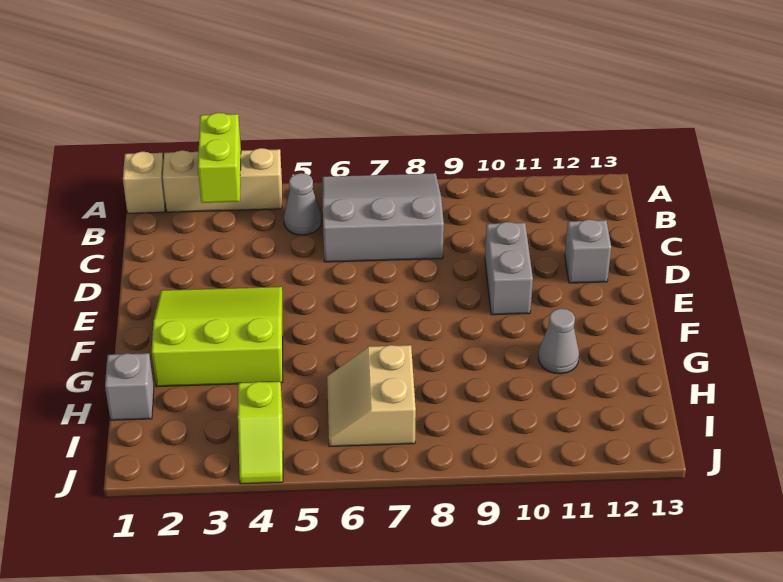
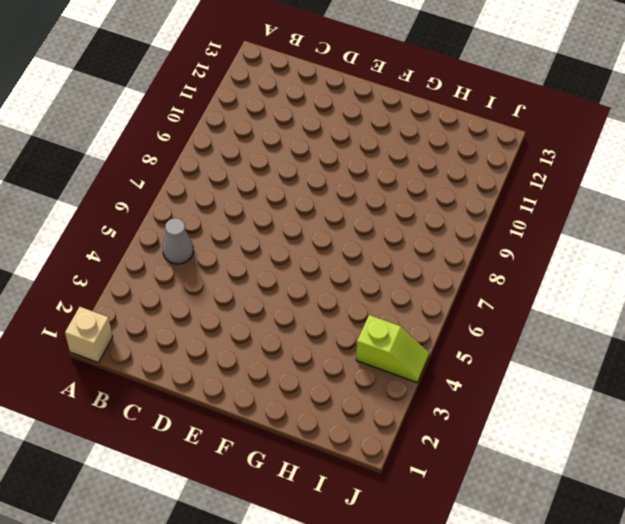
none -> tan 1x3 brick [163,148,282,212]
none -> grey 3x3 slope [322,173,444,262]
none -> grey 1x2 brick [485,222,533,315]

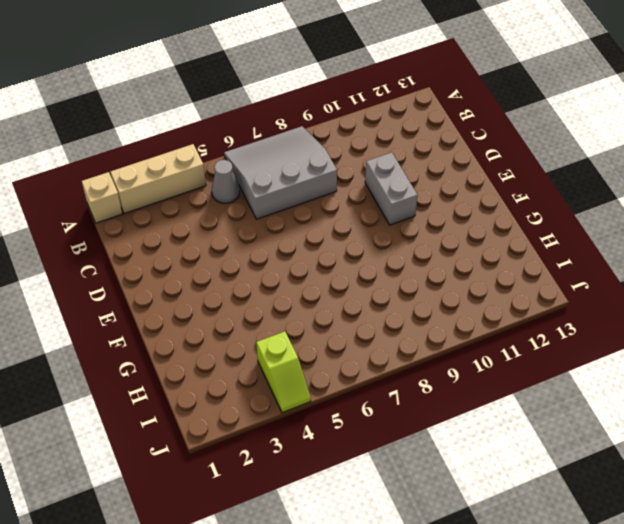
none -> grey 1x1 brick [565,219,611,283]
none -> lime 3x3 slope [152,287,283,387]
none -> grey 1x1 cone [538,309,579,374]

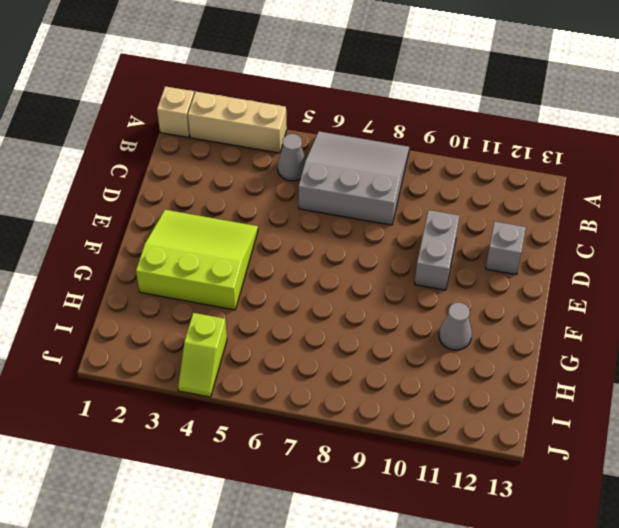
none -> grey 1x1 brick [105,353,154,420]
none -> tan 2x2 slope [327,345,416,447]
none -> lime 1x2 brick [198,113,241,203]

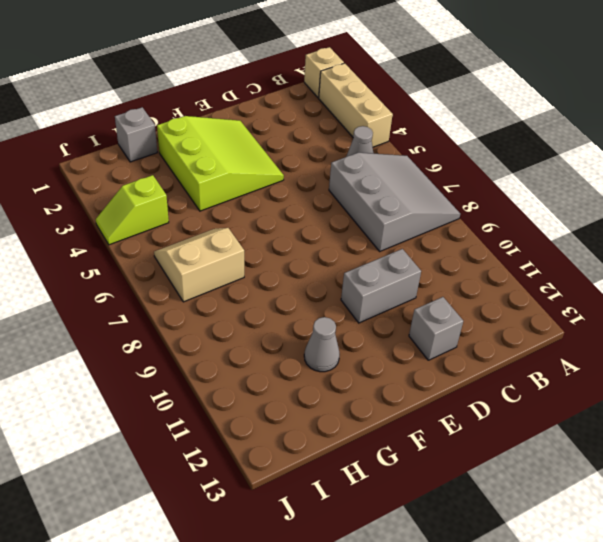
none -> lime 1x2 brick [198,113,241,203]

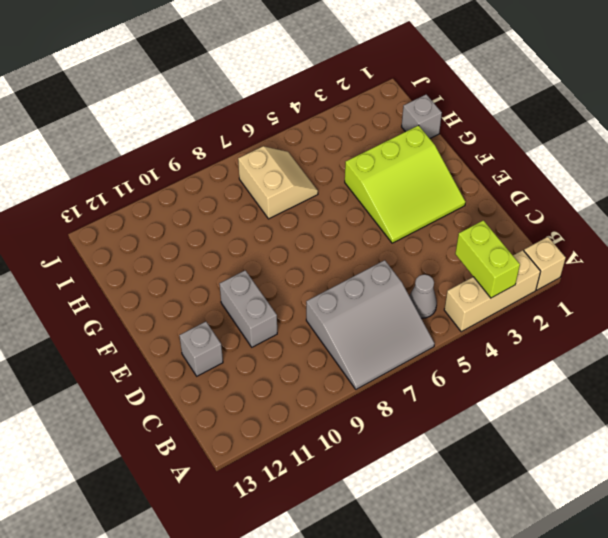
none -> grey 1x1 cone [538,309,579,374]
none -> lime 1x2 slope [238,382,283,484]

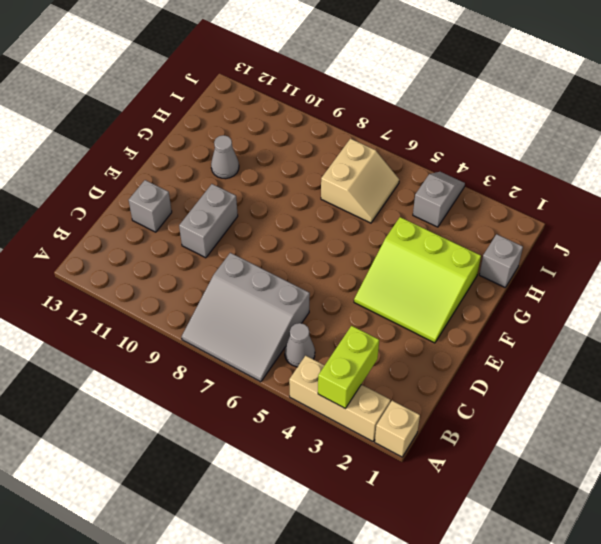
grey 1x2 slope [413,172,465,227] -> lime 1x2 slope [238,382,283,484]

